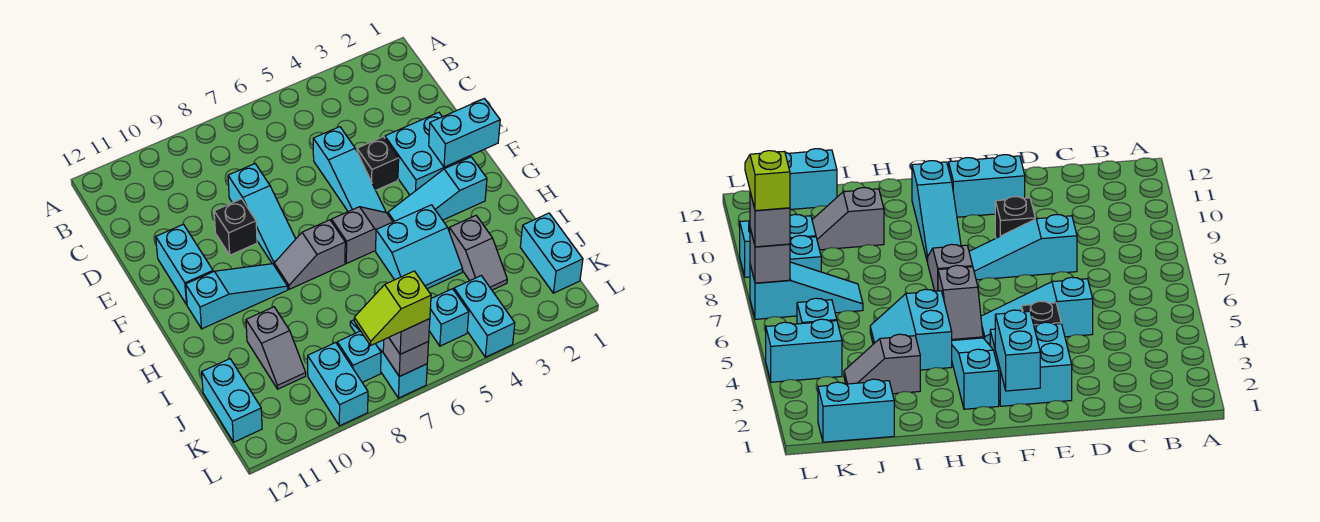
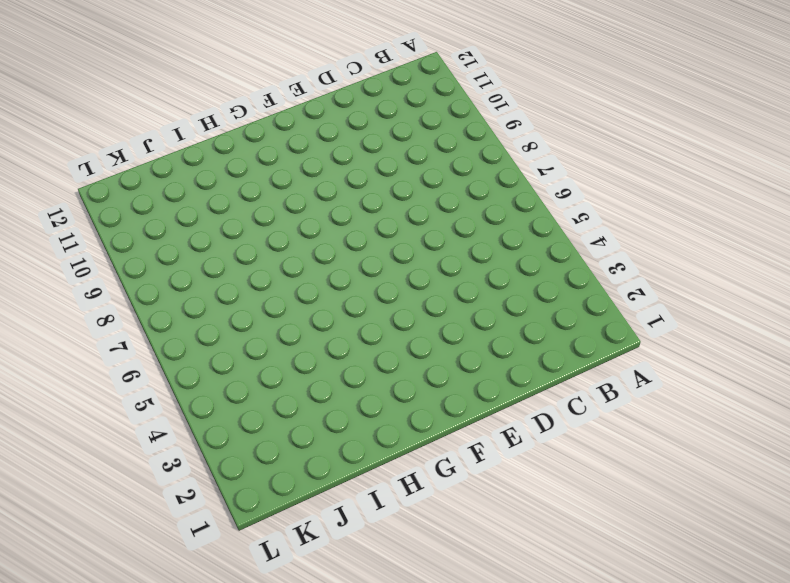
none -> cyan 1x3 slope [313,127,386,212]
none -> cyan 1x3 slope [228,164,295,264]
none -> cyan 2x2 brick [385,112,471,195]

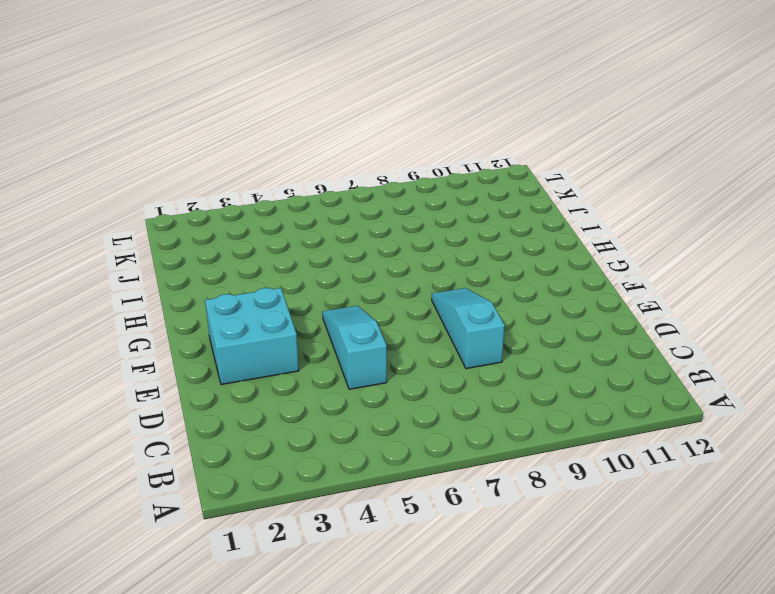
none -> black 1x1 brick [357,137,399,190]
none -> black 1x1 brick [214,199,257,255]
none -> cyan 1x2 brick [156,224,213,305]

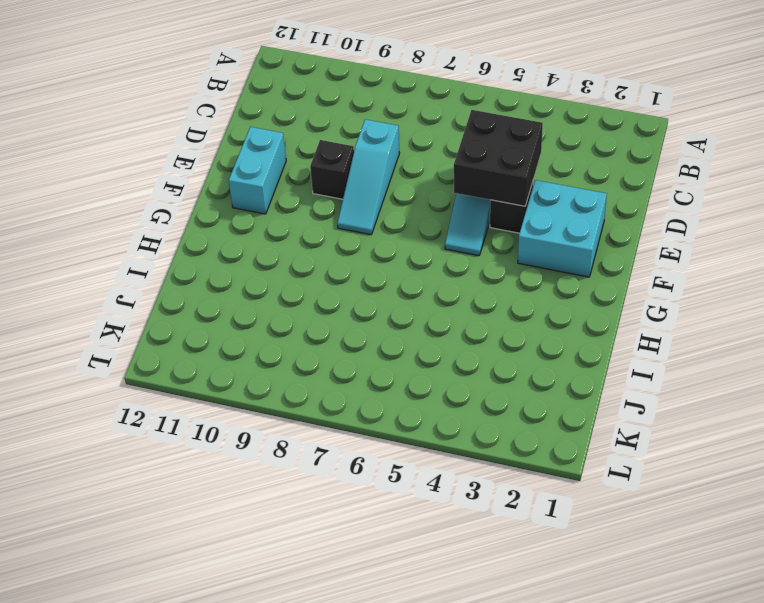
black 2x2 brick [454,110,543,206] -> none
none -> cyan 1x3 slope [388,157,487,222]
none -> grey 1x2 slope [332,207,393,264]
none -> grey 1x2 slope [274,220,345,289]

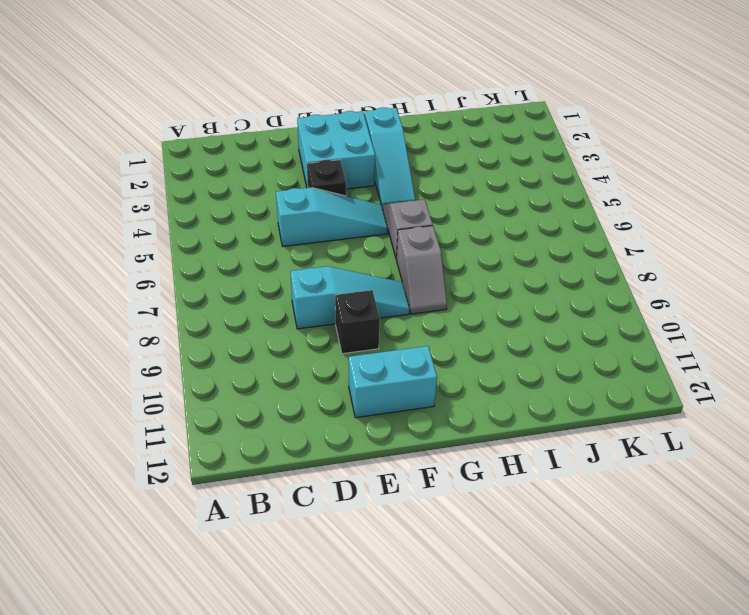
none -> cyan 1x3 slope [186,264,288,329]
none -> cyan 2x2 slope [376,205,462,289]
none -> grey 1x2 slope [449,216,507,290]

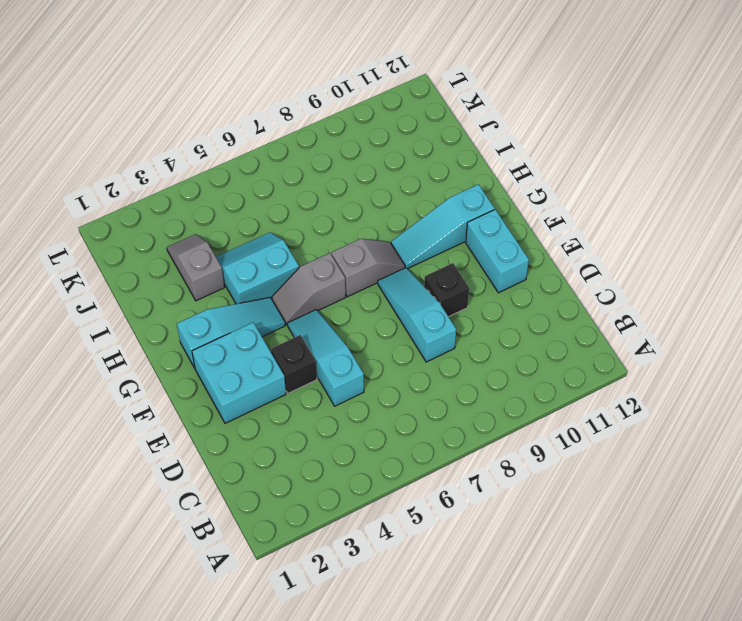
none -> grey 1x2 slope [246,307,306,389]
none -> cyan 1x2 brick [520,213,583,293]
none -> cyan 1x3 slope [350,320,427,398]

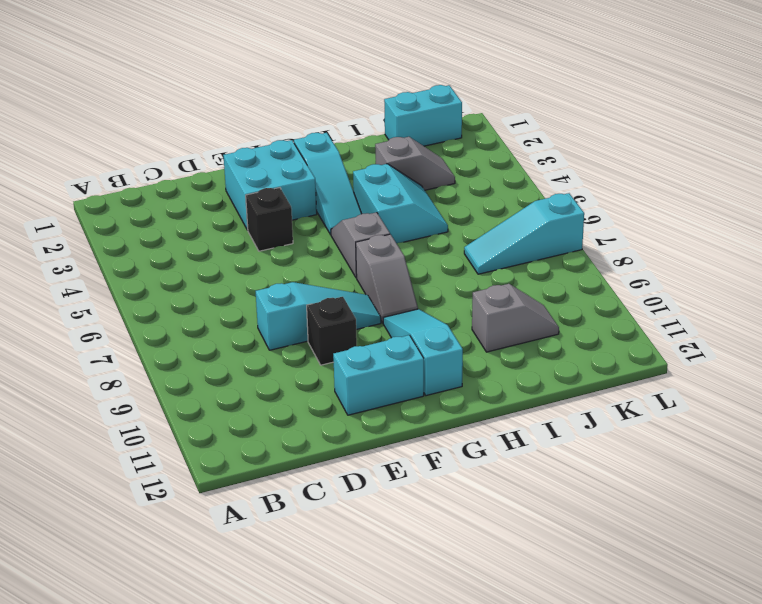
none -> cyan 1x3 slope [313,127,386,212]
none -> cyan 1x2 brick [202,359,262,442]
none -> cyan 1x2 brick [454,276,515,357]

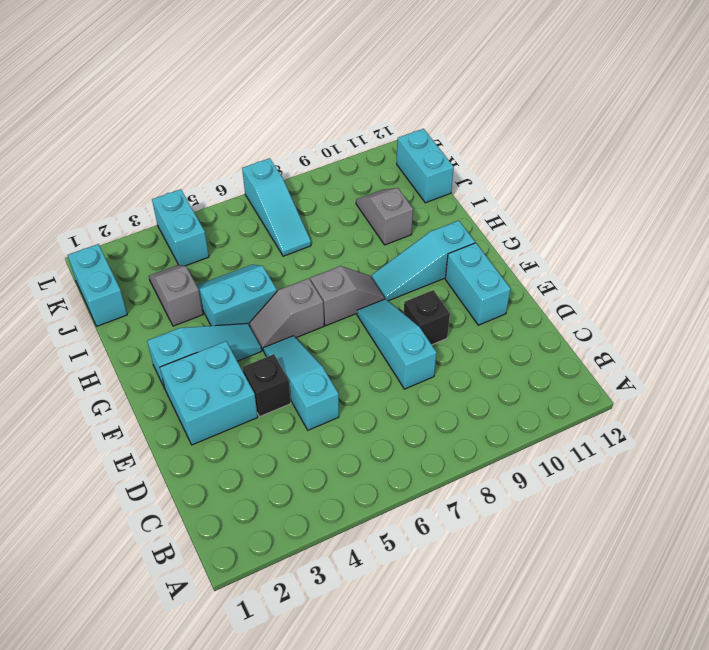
none -> cyan 1x1 brick [429,289,469,346]
none -> cyan 1x1 brick [337,331,381,382]
none -> cyan 1x2 brick [308,343,368,426]

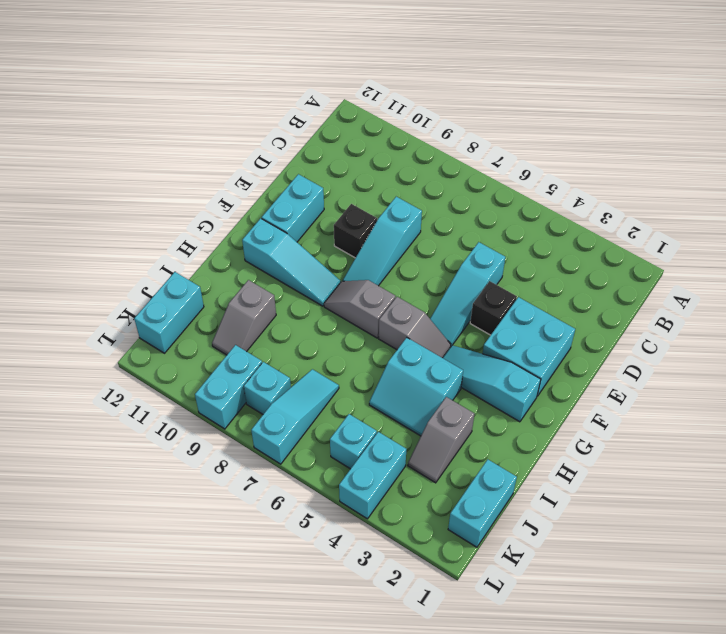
none -> cyan 1x2 brick [429,99,500,167]
none -> grey 1x1 brick [383,338,429,377]
none -> grey 1x1 brick [389,319,430,354]

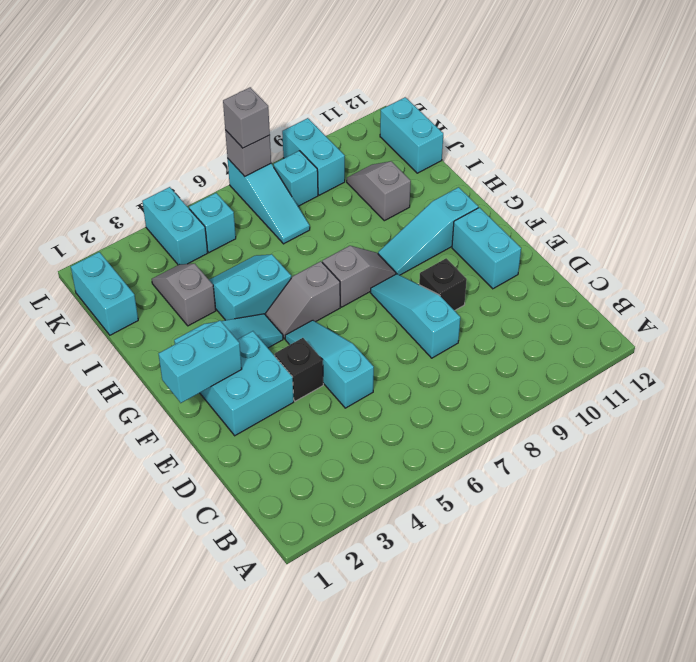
none -> lime 1x2 slope [354,271,431,345]

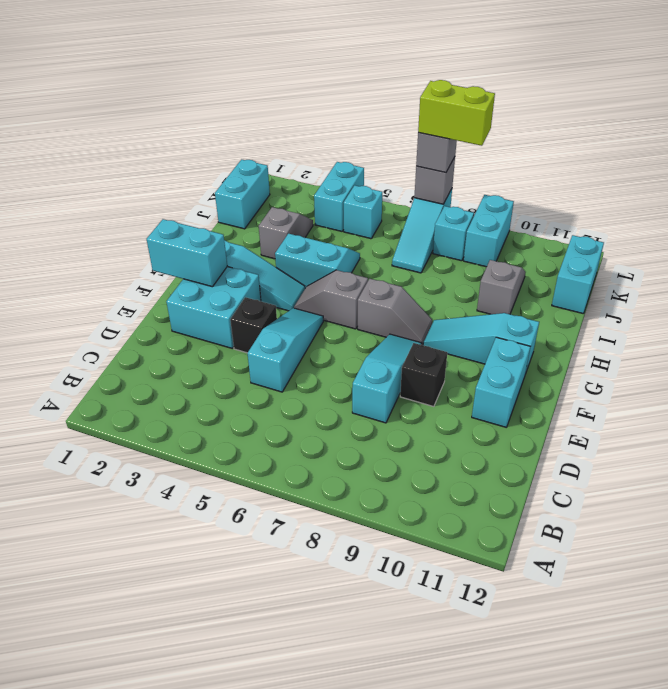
lime 1x2 brick [418,80,495,146] -> lime 1x2 slope [354,271,431,345]

